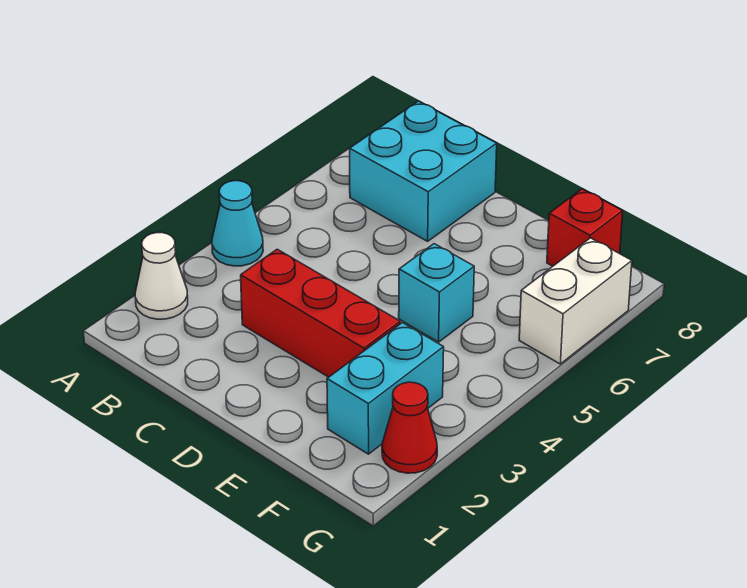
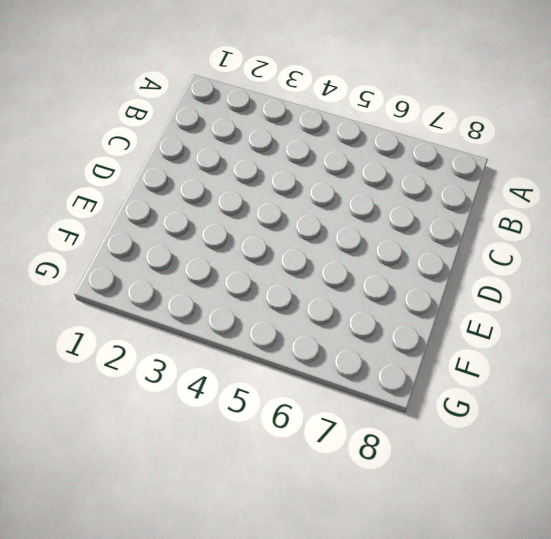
none -> white 1x1 cone [135,233,188,319]
none -> cyan 1x1 cone [212,181,263,266]

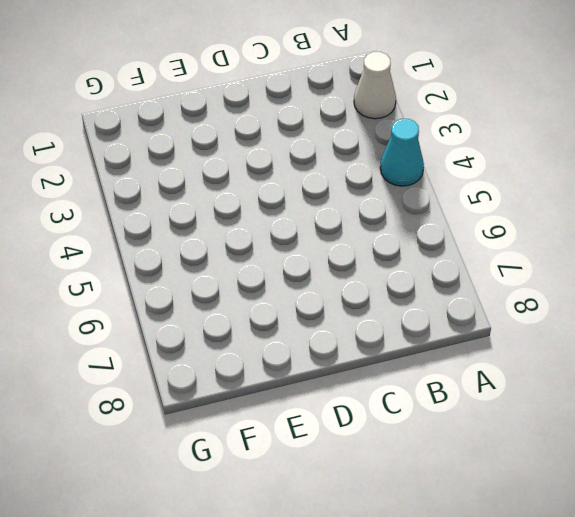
none -> cyan 2x2 brick [350,101,497,241]
none -> red 1x3 brick [241,249,400,377]

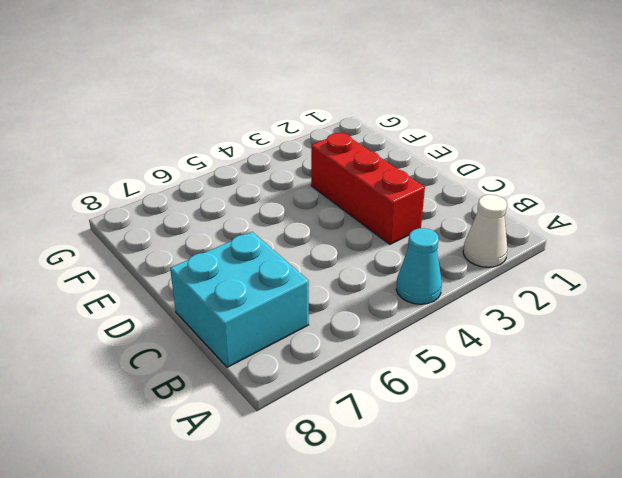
none -> cyan 1x1 brick [399,244,474,342]
none -> cyan 1x2 brick [327,323,444,454]

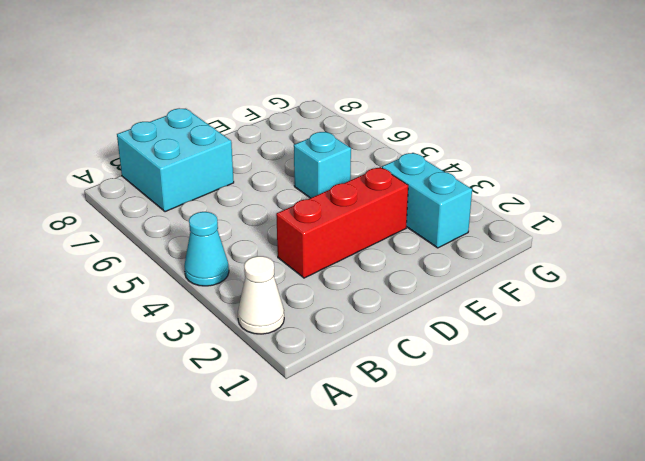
none -> red 1x1 brick [547,189,623,266]
none -> red 1x1 cone [382,382,437,473]

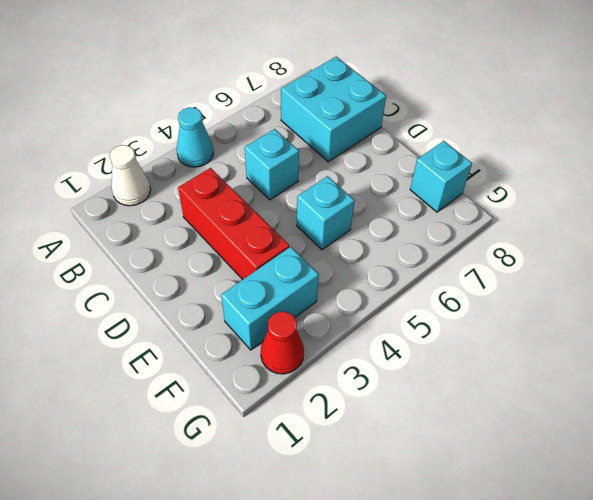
cyan 1x1 brick [245,129,299,200] -> none
cyan 1x1 brick [410,141,472,212] -> red 1x1 brick [547,189,623,266]
none -> white 1x2 brick [519,238,632,364]

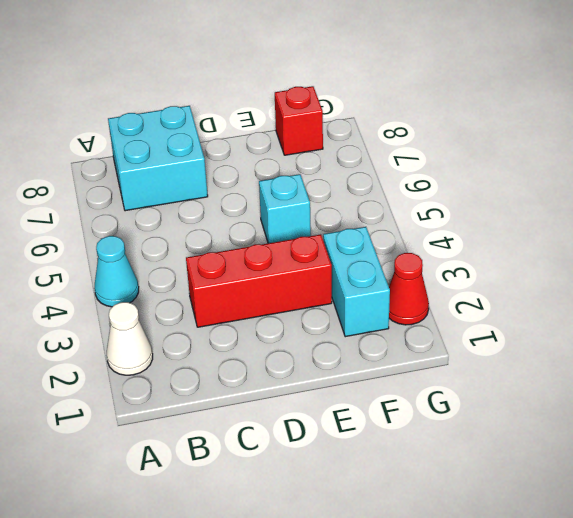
none -> white 1x2 brick [519,238,632,364]

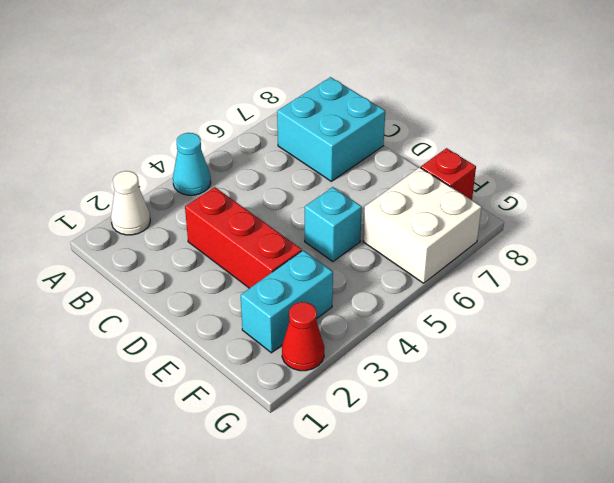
white 2x2 brick [363,167,482,283] -> white 1x2 brick [519,238,632,364]

